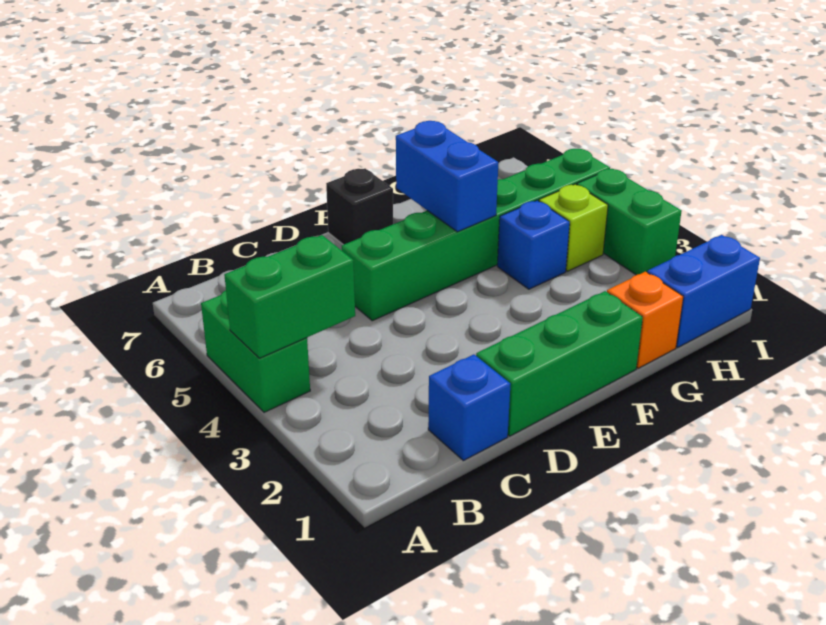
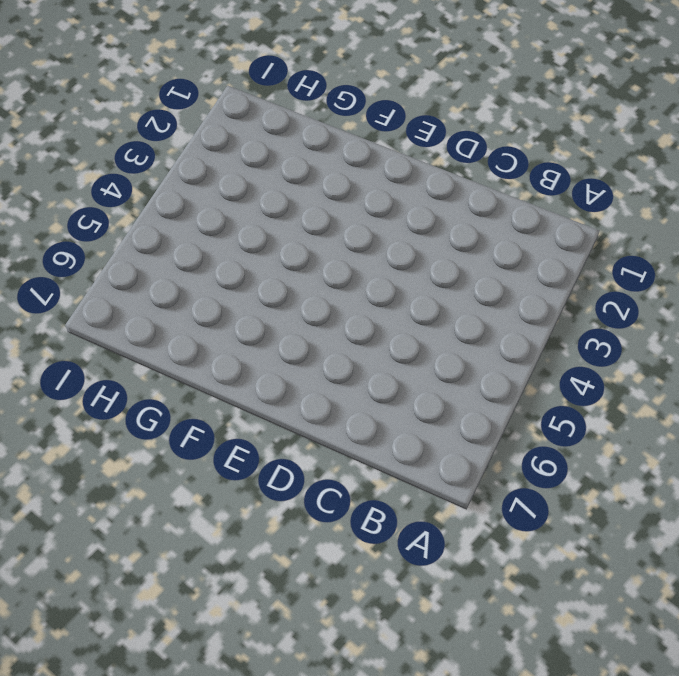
none -> green 1x2 brick [201,290,310,412]
none -> blue 1x1 brick [428,354,511,461]
none -> green 1x3 brick [476,291,643,436]

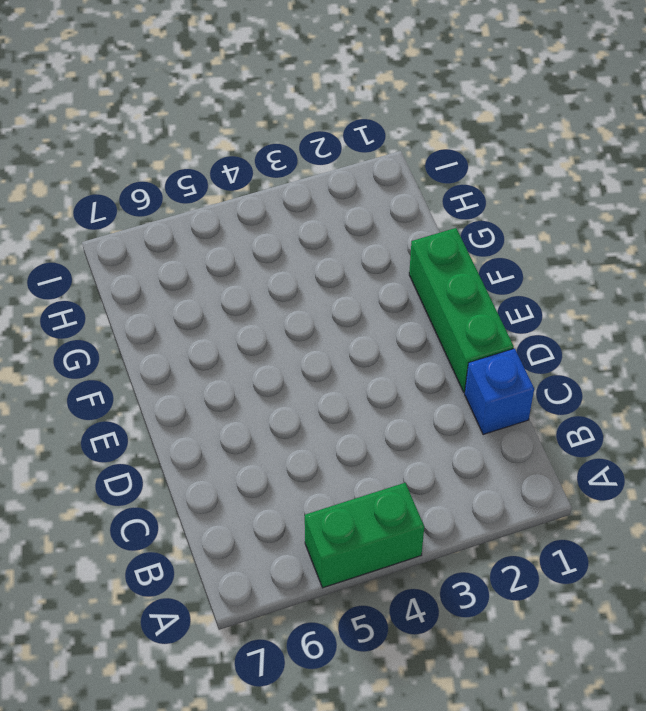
none -> green 1x6 brick [342,149,610,321]
none -> black 1x1 brick [326,169,393,245]
none -> orange 1x1 brick [607,272,683,368]

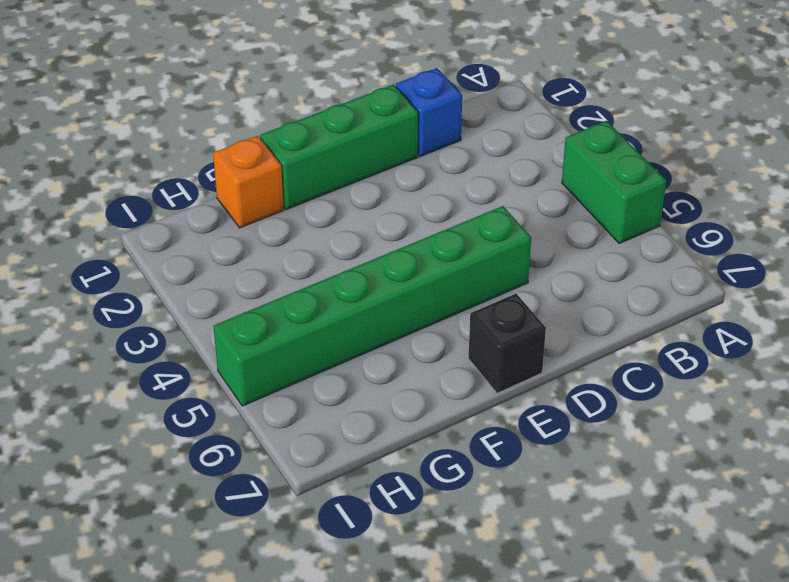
none -> blue 1x1 brick [497,201,570,289]
none -> blue 1x2 brick [647,235,760,347]
none -> lime 1x1 brick [539,184,608,271]

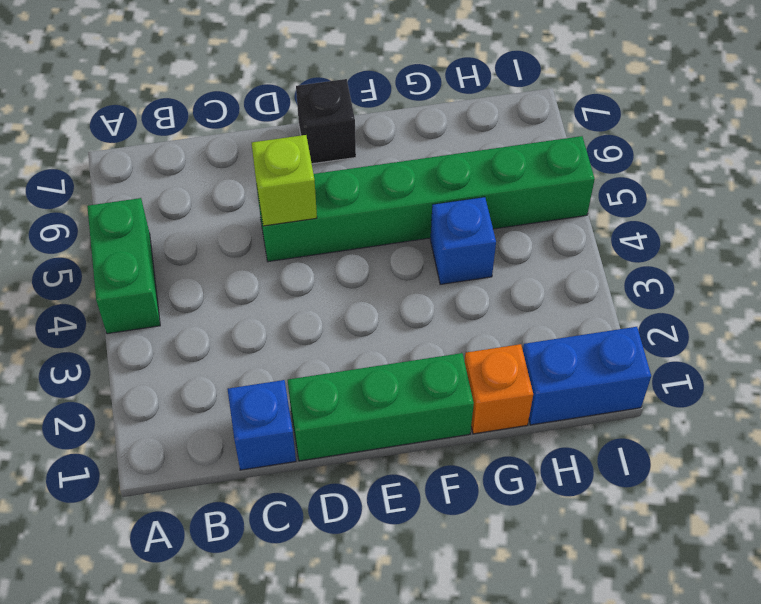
lime 1x1 brick [252,135,317,226] -> lime 1x1 brick moved to [539,184,608,271]
none -> green 1x2 brick [577,169,681,275]
none -> green 1x2 brick [224,235,355,358]
none -> blue 1x2 brick [396,121,498,232]

